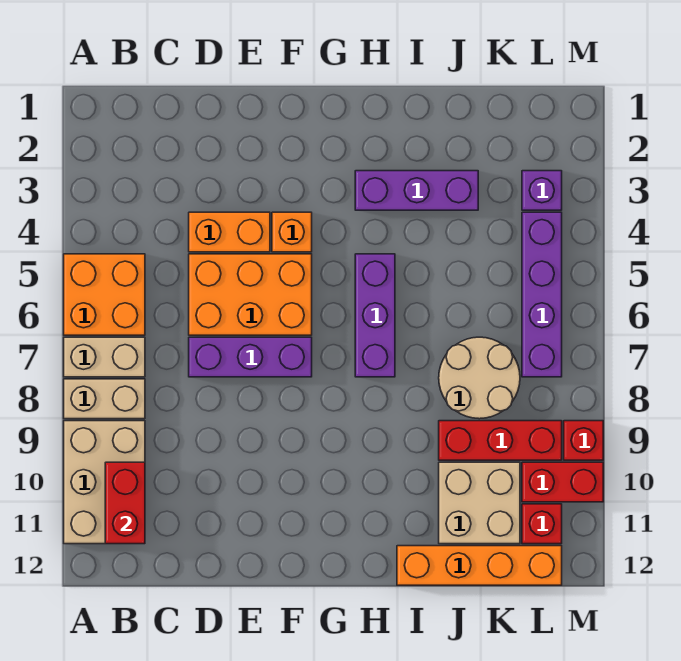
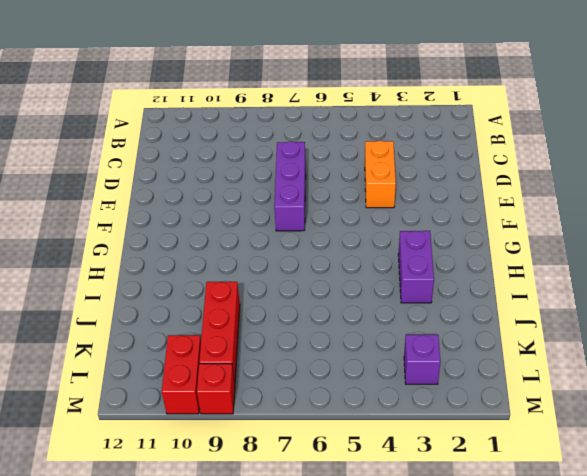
purple 1x2 brick [398,231,434,303] -> purple 1x3 brick [355,171,478,210]
none -> orange 2x2 brick [64,254,145,335]
none -> tan 1x2 brick [64,337,145,377]
none -> tan 1x2 brick [64,379,145,419]

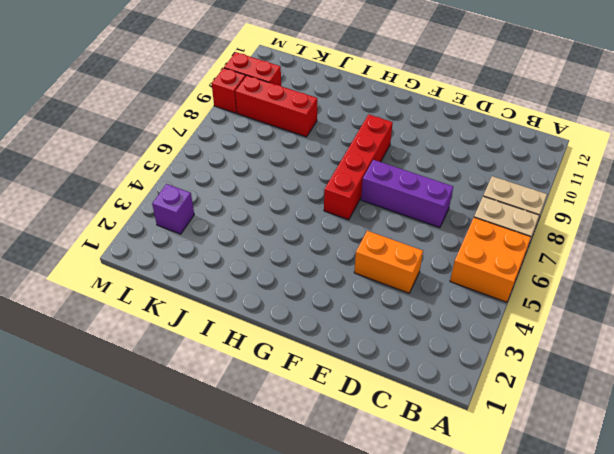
red 1x4 brick [324,114,393,220] -> none
none -> tan 2x3 brick [64,421,145,544]
none -> orange 2x3 brick [189,254,312,335]
none -> orange 1x1 brick [272,212,312,252]

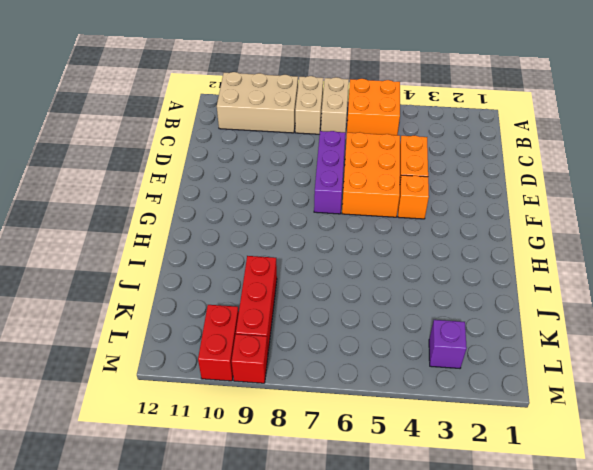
none -> purple 1x3 brick [355,171,478,210]
none -> purple 1x3 brick [355,254,395,377]
none -> orange 1x4 brick [397,546,562,585]

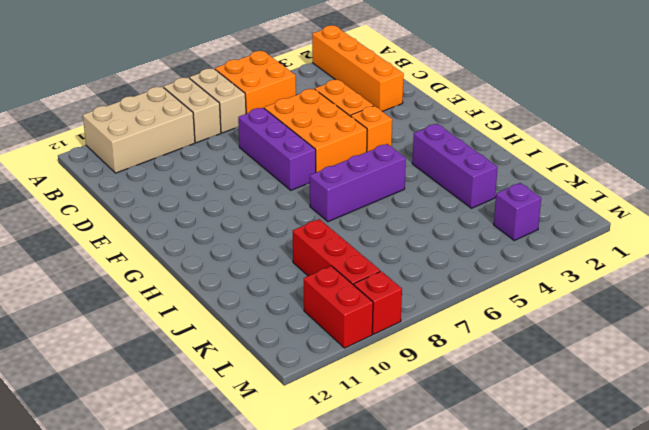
orange 1x4 brick [312,25,404,111] -> orange 1x4 brick moved to [397,546,562,585]
none -> tan 2x2 round brick [439,337,520,419]
none -> tan 2x2 brick [439,462,520,544]
none -> purple 1x4 brick [522,212,562,377]

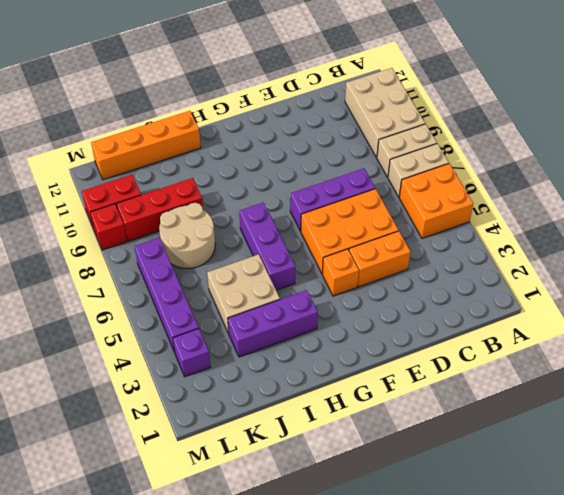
tan 2x2 brick [207,254,280,333] -> tan 2x2 brick moved to [439,462,520,544]
none -> red 1x1 brick [522,504,562,544]
none -> red 1x2 brick [105,462,145,544]

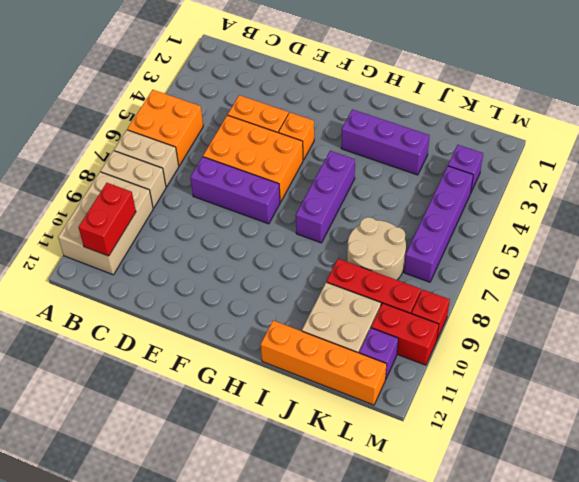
purple 1x1 brick [359,328,398,378] -> red 1x1 brick [522,504,562,544]

